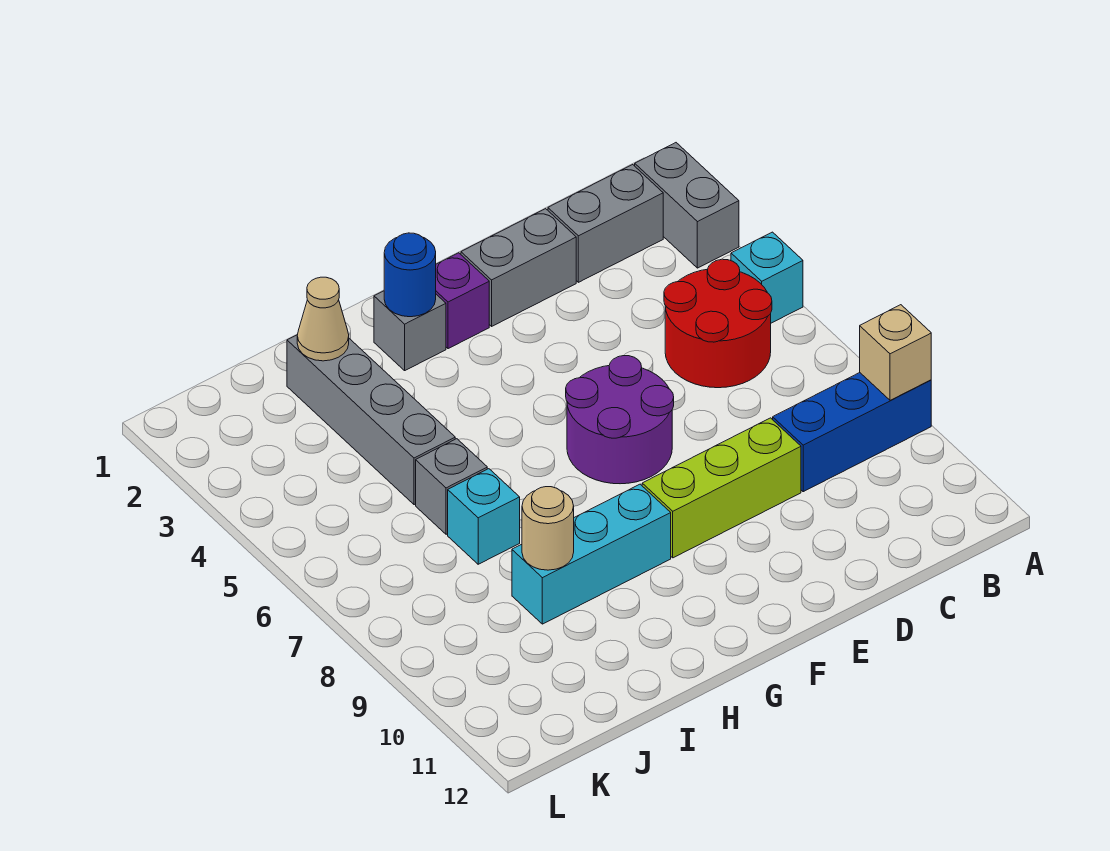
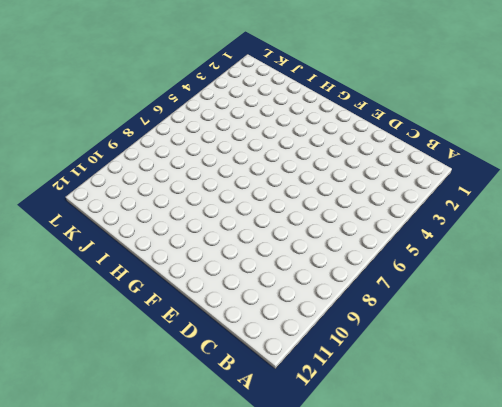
none -> grey 1x2 brick [635,143,739,268]
none -> cyan 1x1 brick [731,232,803,323]
none -> blue 1x3 brick [773,373,931,492]

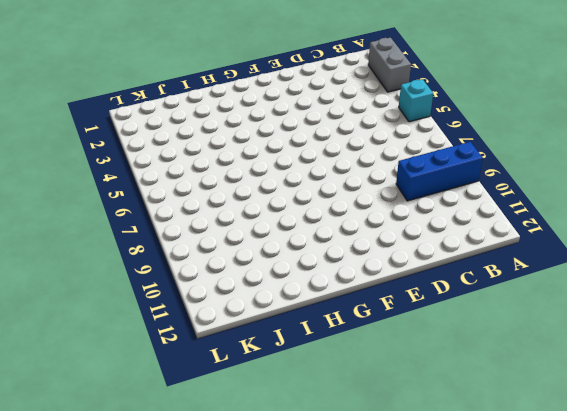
none -> grey 1x2 brick [548,165,663,282]
none -> red 2x2 round brick [664,259,772,388]
none -> grey 1x2 brick [461,209,576,326]

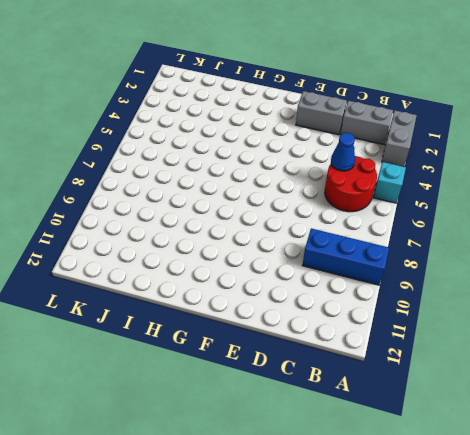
blue 1x1 cone [331,133,355,171] -> none
none -> lime 1x3 brick [642,418,801,558]
none -> purple 2x2 round brick [566,356,674,484]
none -> purple 1x1 brick [436,253,489,349]

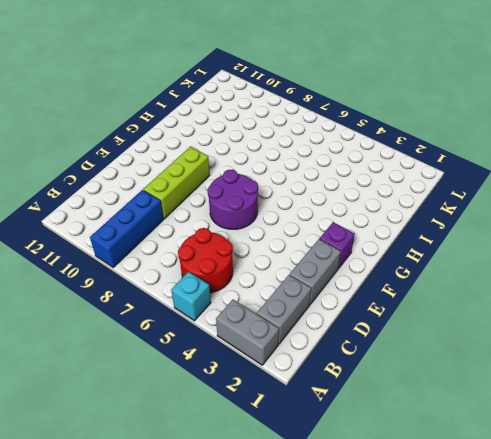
none -> grey 1x1 brick [374,291,446,370]
none -> cyan 1x3 brick [512,484,671,624]
none -> grey 1x4 brick [287,335,455,505]

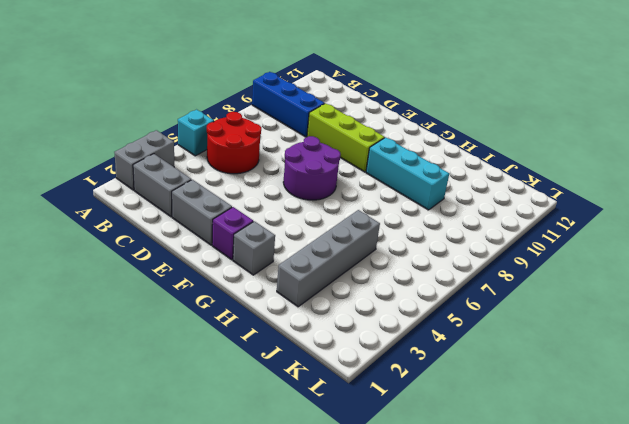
none -> grey 1x1 brick [416,439,487,534]
none -> cyan 1x1 brick [448,469,520,564]
none -> tan 1x1 brick [860,305,931,400]

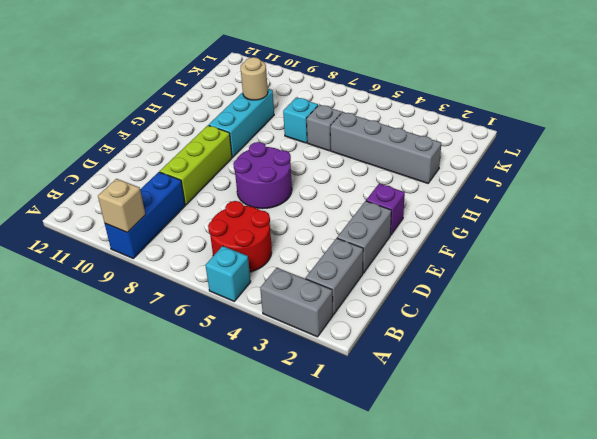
none -> grey 1x1 brick [374,291,446,370]
none -> blue 1x1 round brick [384,233,436,317]
none -> tan 1x1 cone [297,277,349,361]

